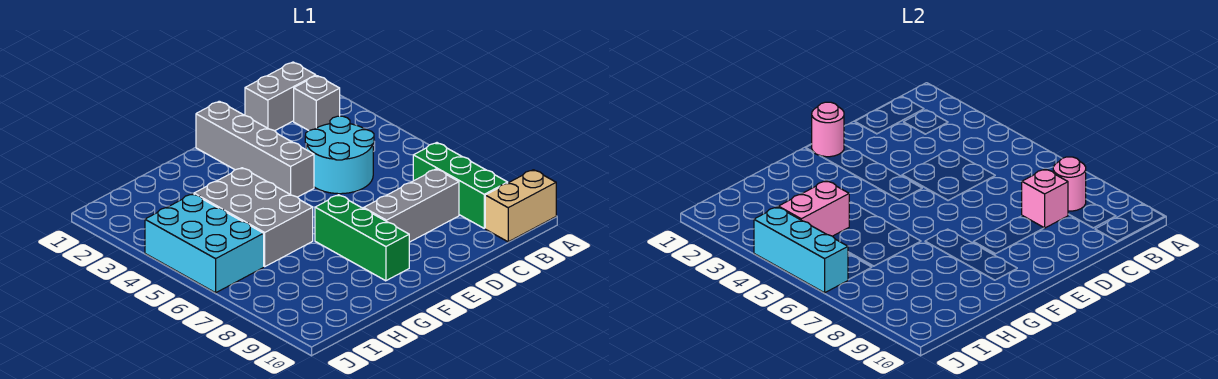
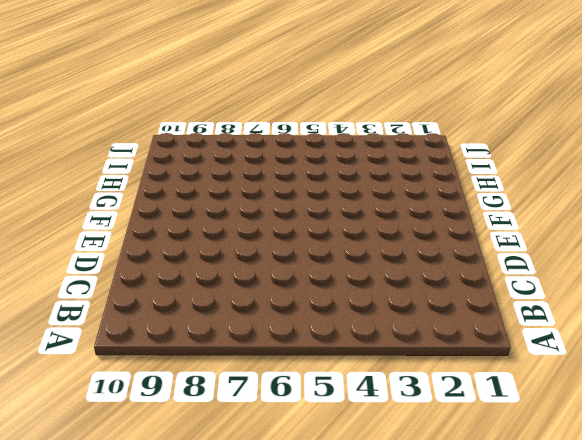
none -> tan 1x2 brick [485,170,556,242]
none -> grey 1x2 brick [245,62,316,131]
none -> grey 1x1 brick [294,76,340,131]

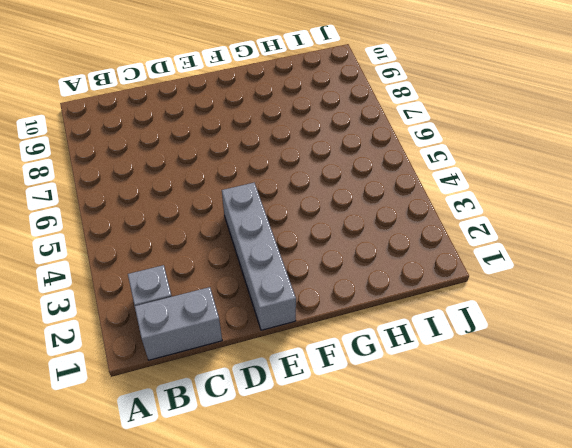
none -> tan 1x2 brick [485,170,556,242]
none -> green 1x3 brick [413,143,508,228]
none -> cyan 2x2 round brick [305,116,374,194]

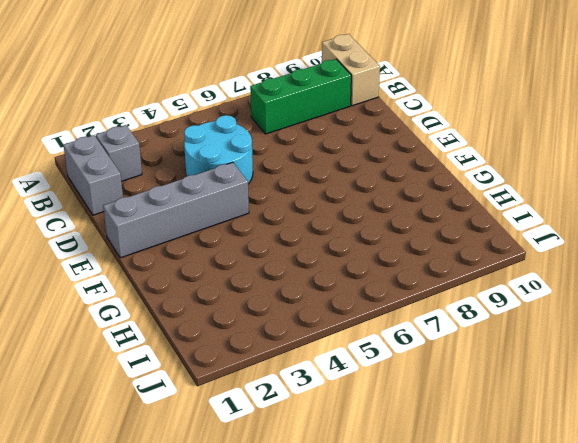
none -> grey 1x3 brick [364,169,459,242]
none -> green 1x3 brick [315,195,409,281]
none -> grey 2x3 brick [194,168,313,266]

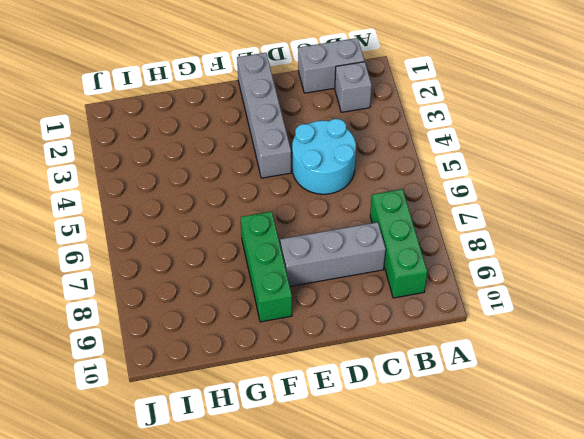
none -> tan 1x2 brick [485,170,556,242]
none -> grey 2x3 brick [194,168,313,266]
none -> cyan 2x3 brick [145,194,264,293]

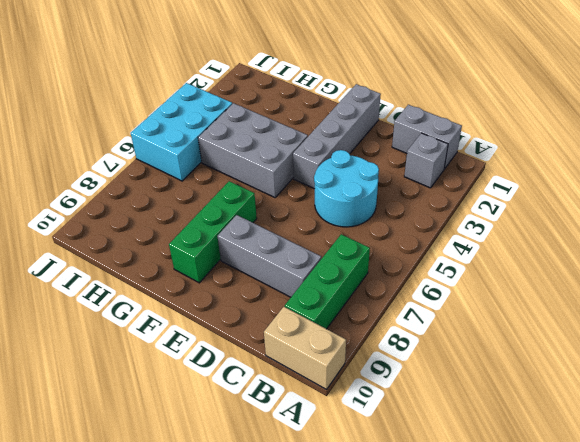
grey 2x3 brick [198,103,308,198] -> grey 2x3 brick turned to [194,168,313,266]
none -> pink 1x1 round brick [1053,157,1086,211]
none -> pink 1x1 brick [1022,169,1068,228]
none -> pink 1x1 round brick [812,102,844,157]

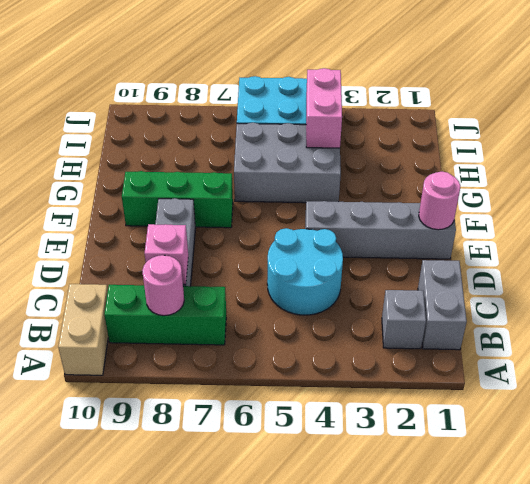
none -> cyan 1x3 brick [754,207,848,293]

